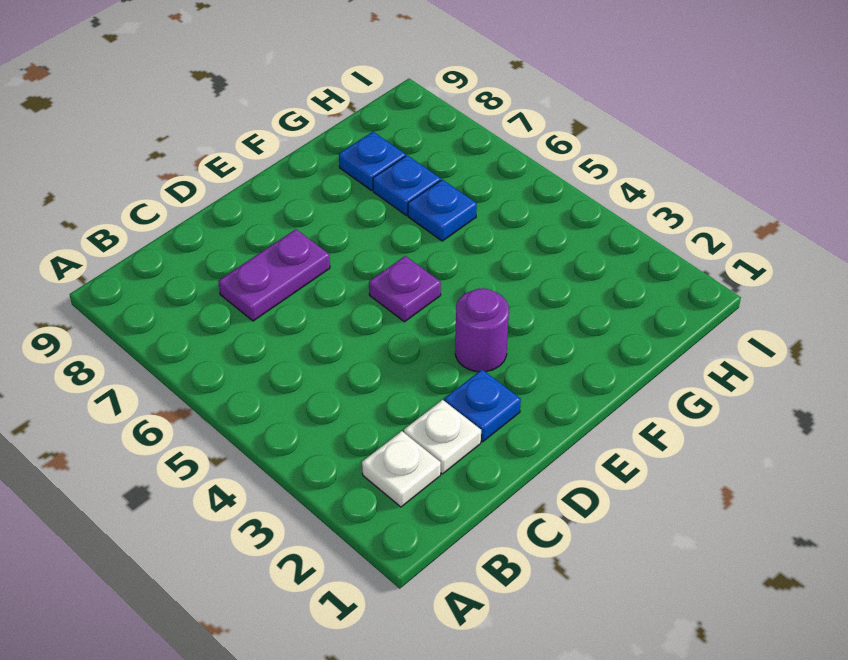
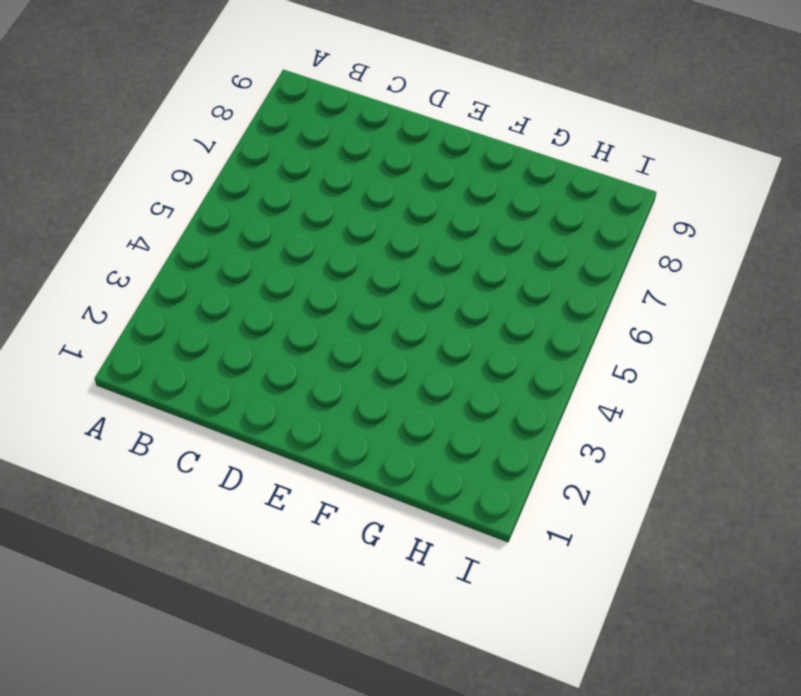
none -> white 1x1 plate [362,431,441,507]
none -> white 1x1 plate [404,400,481,474]

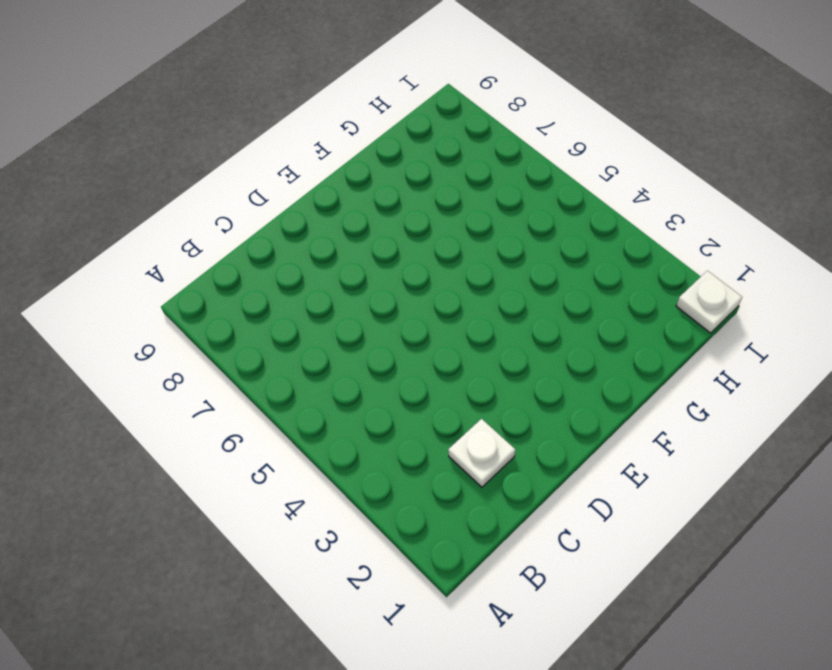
white 1x1 plate [676,271,742,333] -> white 1x1 plate moved to [362,431,441,507]
none -> purple 1x2 plate [218,229,330,321]
none -> blue 1x1 plate [444,370,521,442]

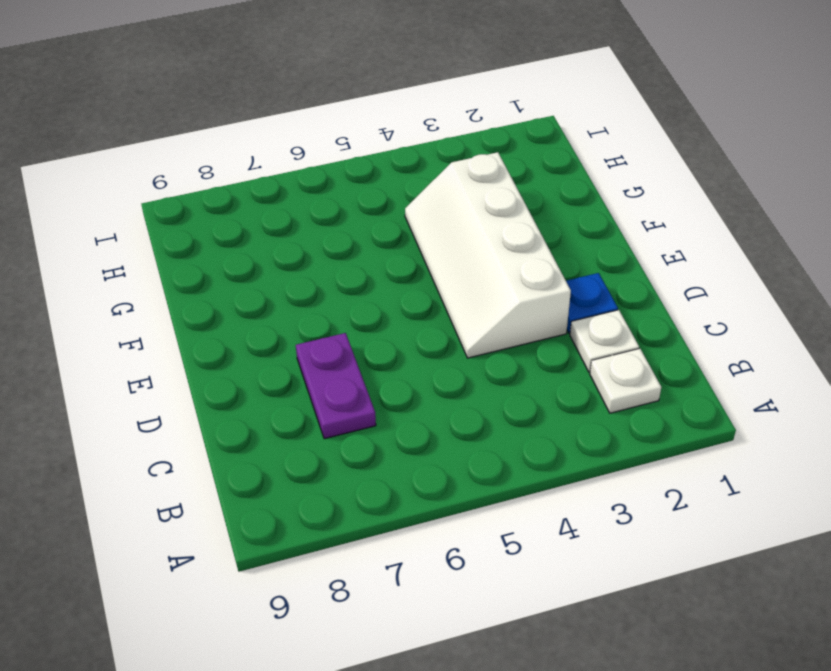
white 2x4 slope [405,152,571,358] -> purple 1x1 round brick [455,288,509,372]
none -> purple 1x1 plate [369,256,441,322]
none -> blue 1x1 plate [408,179,477,241]

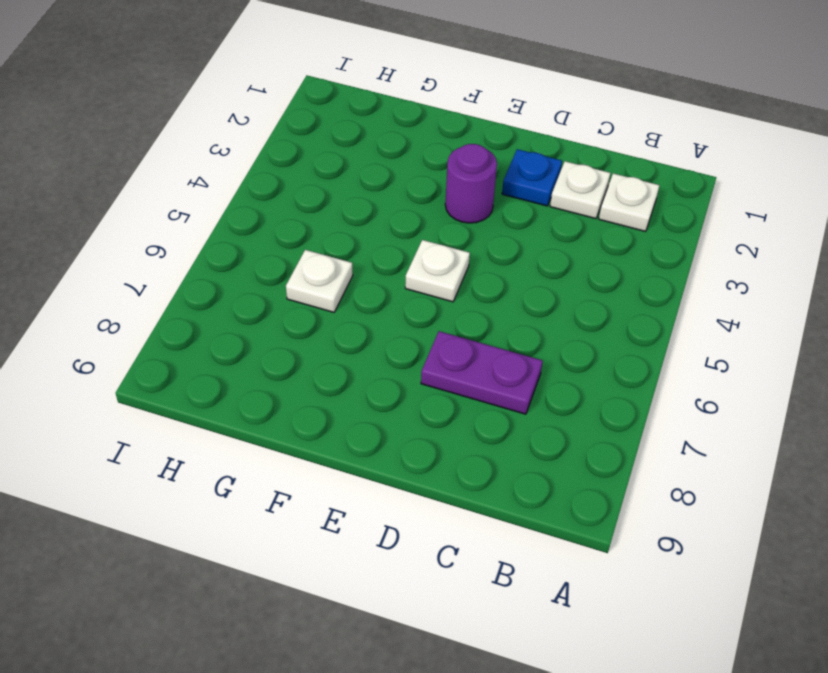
white 1x1 plate [405,240,470,302] -> purple 1x1 plate [369,256,441,322]
white 1x1 plate [286,250,353,312] -> blue 1x1 plate [408,179,477,241]
none -> blue 1x1 plate [373,155,441,216]
none -> blue 1x1 plate [339,132,406,191]

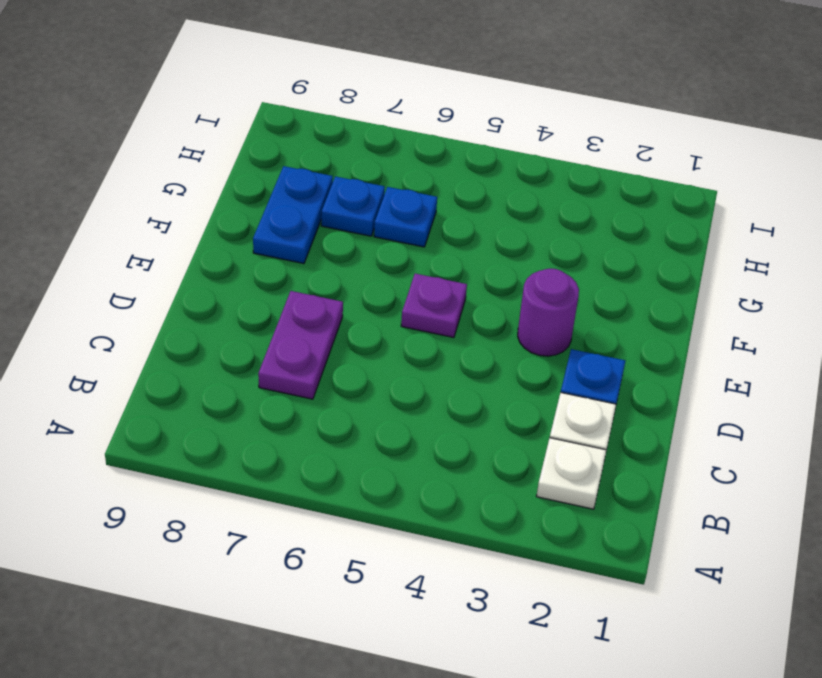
blue 1x2 plate [253,166,333,264] -> blue 1x1 plate [339,132,406,191]

